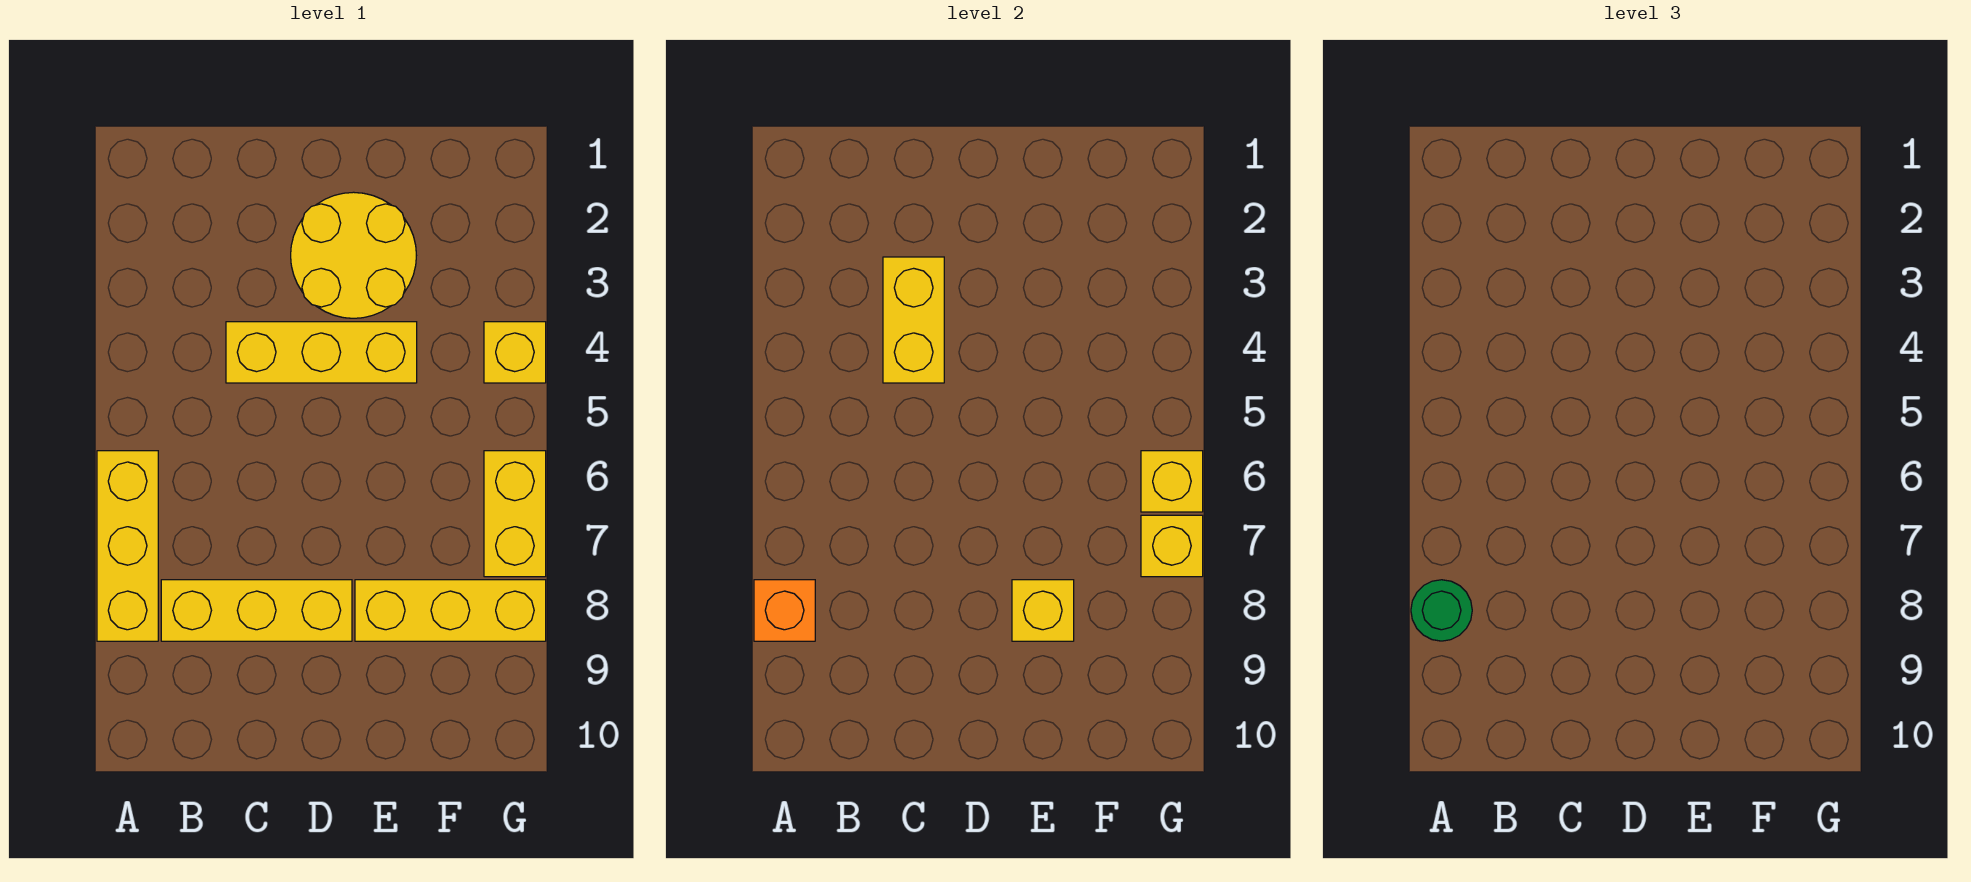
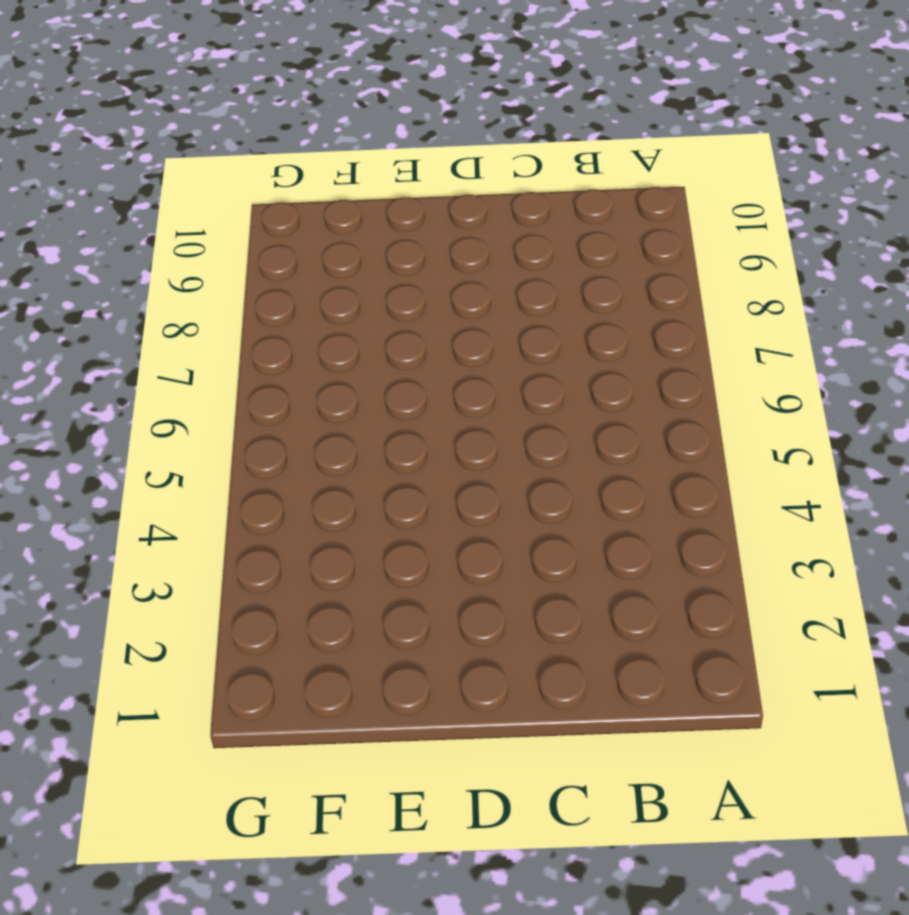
none -> yellow 1x3 brick [97,451,158,641]
none -> yellow 1x3 brick [161,580,352,641]
none -> yellow 1x3 brick [226,322,417,383]

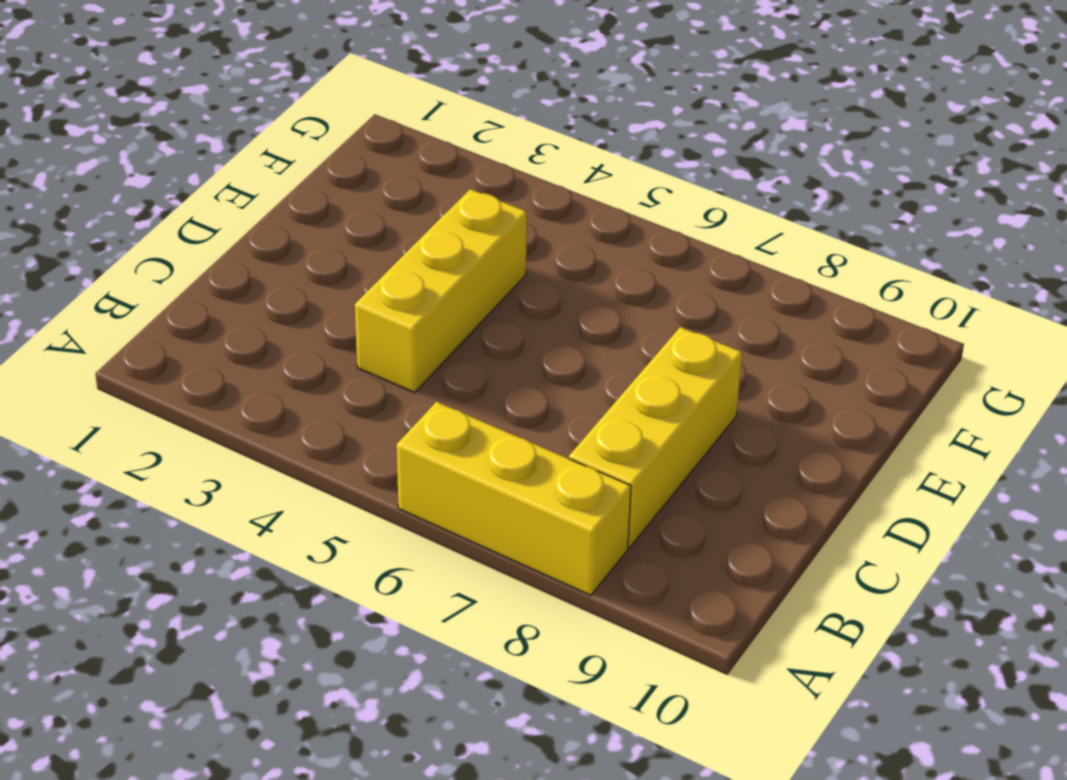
none -> yellow 2x2 round brick [291,192,416,318]
none -> yellow 1x3 brick [355,580,546,641]
none -> yellow 1x1 brick [484,322,546,383]

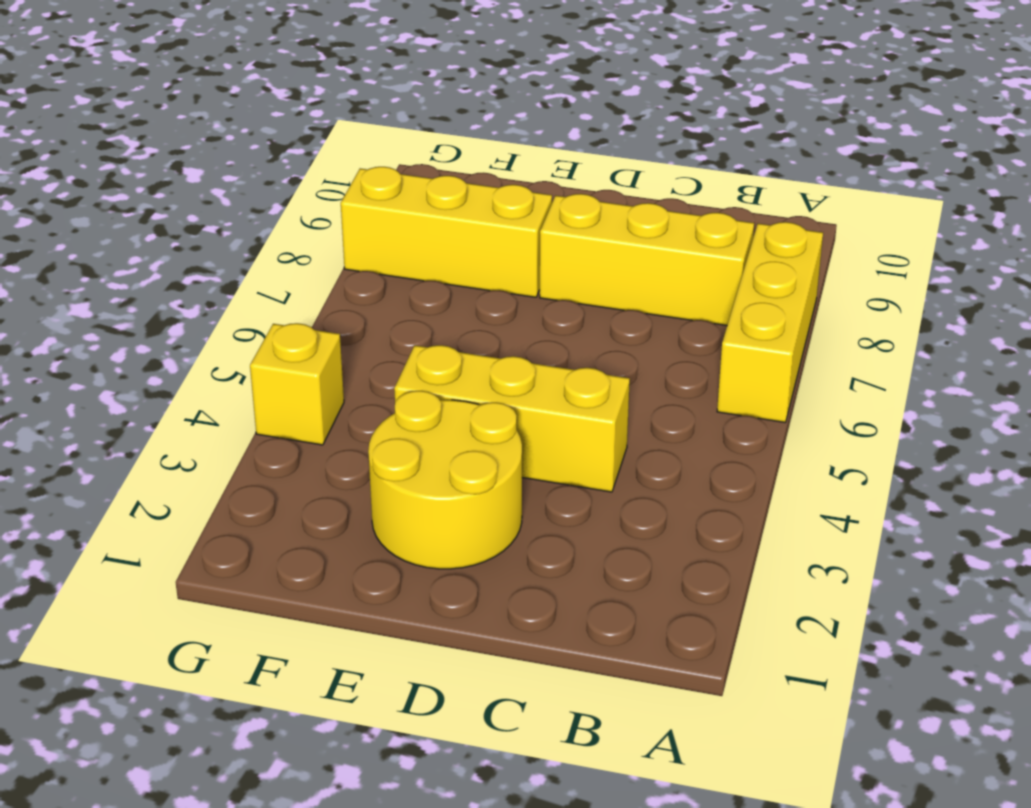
none -> yellow 1x2 brick [484,451,546,577]
none -> orange 1x1 brick [754,580,815,641]
none -> yellow 1x2 brick [883,257,944,383]

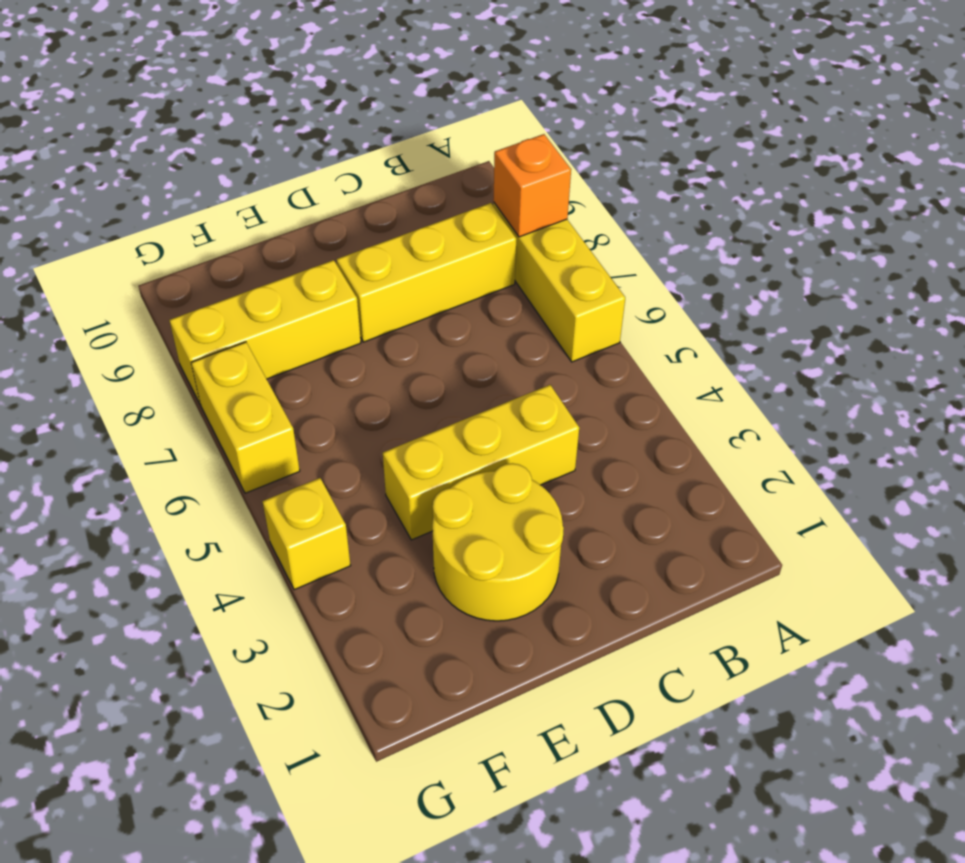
none -> yellow 1x2 brick [883,257,944,383]
none -> yellow 1x1 brick [1012,580,1074,641]
none -> yellow 1x1 brick [1141,451,1203,512]

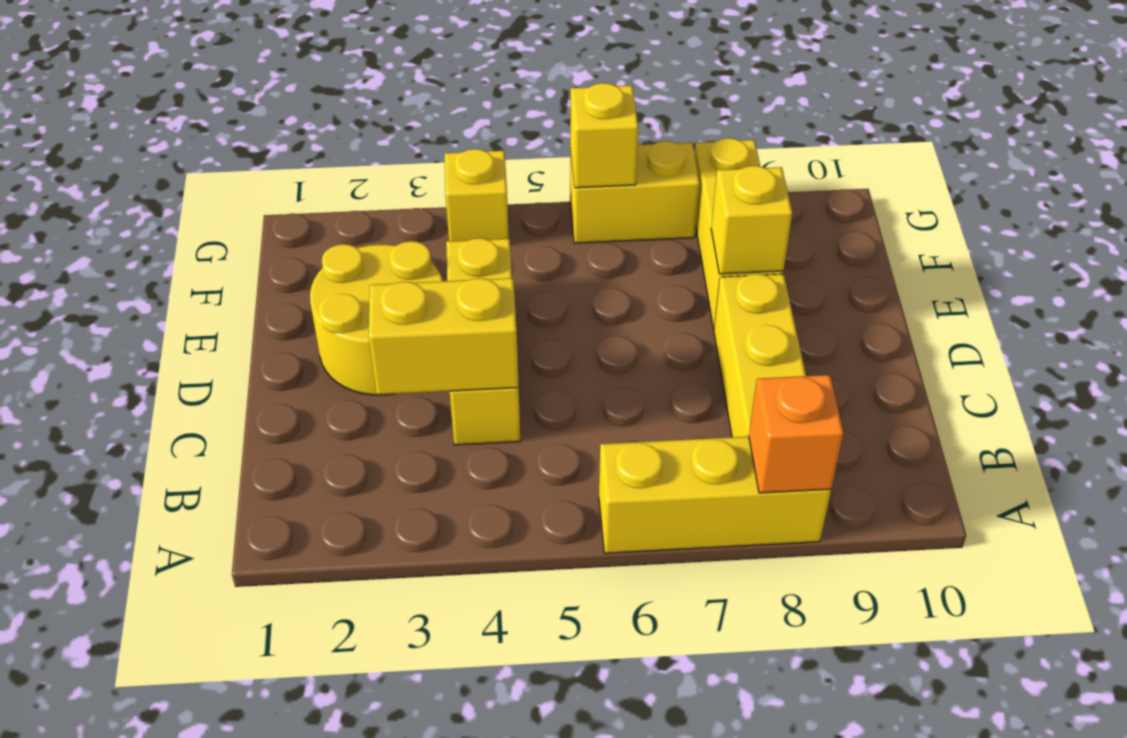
none -> yellow 1x1 brick [1141,515,1203,577]
none -> green 1x1 round brick [1411,580,1472,641]

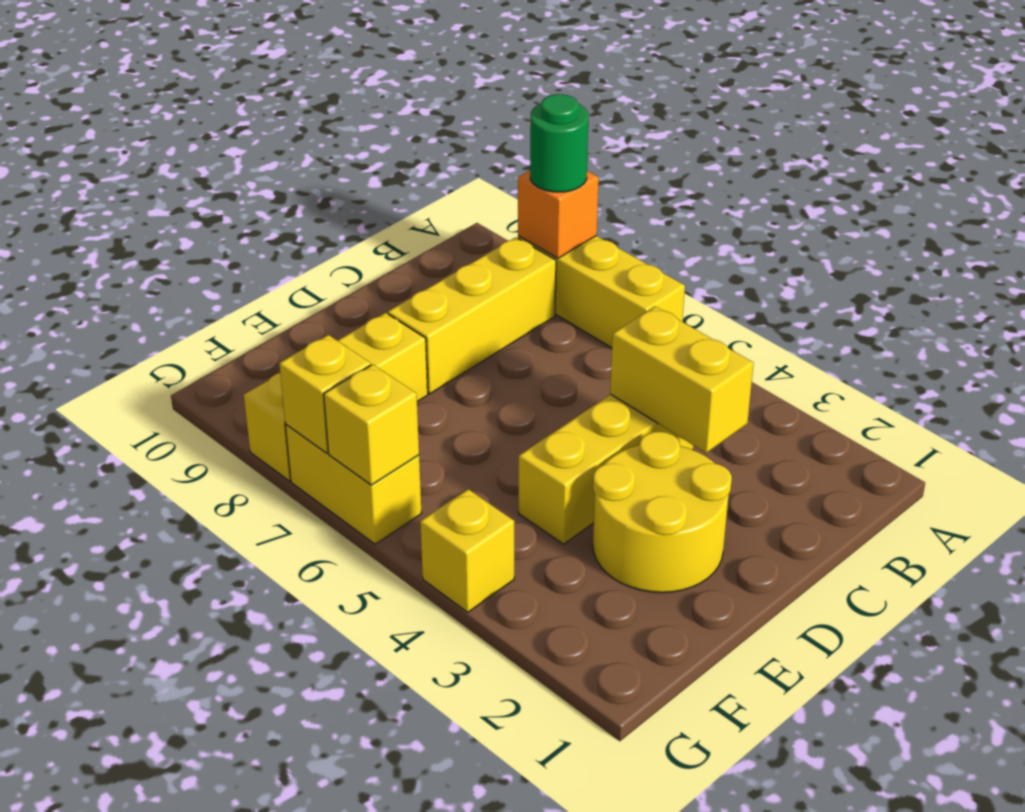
none -> yellow 1x1 brick [1012,580,1074,641]

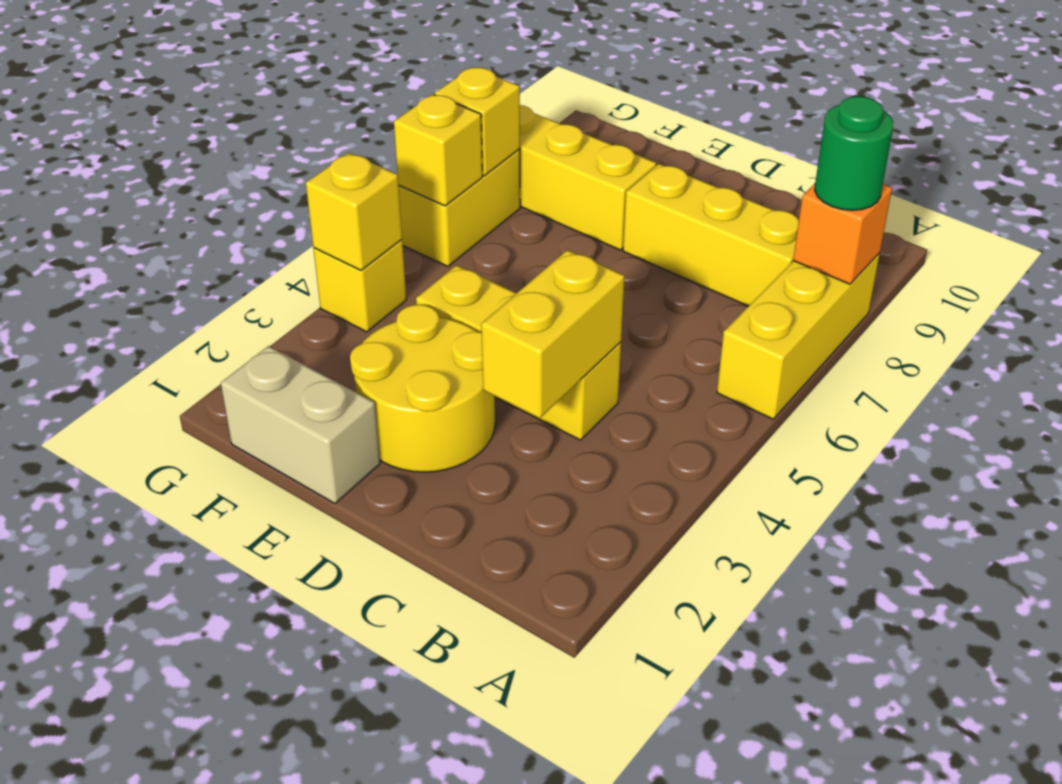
tan 1x2 brick [221,346,380,503] -> none
yellow 1x1 brick [306,153,402,270] -> yellow 1x1 brick moved to [1012,580,1074,641]

